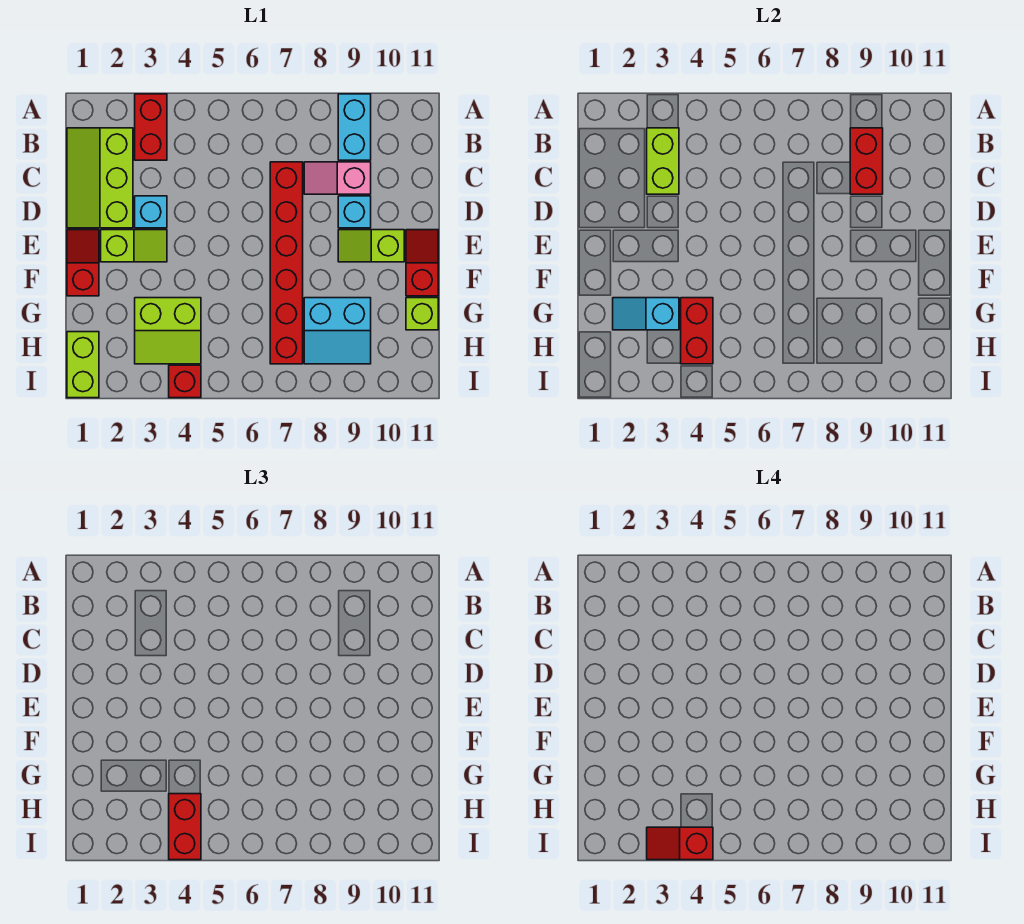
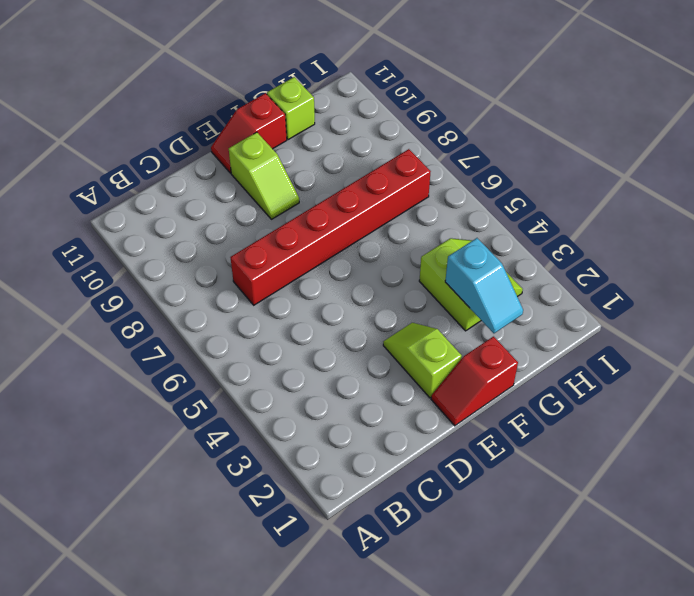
none -> red 1x2 brick [135,94,167,160]
none -> cyan 1x2 brick [338,94,371,160]
none -> lime 2x3 slope [67,128,133,228]

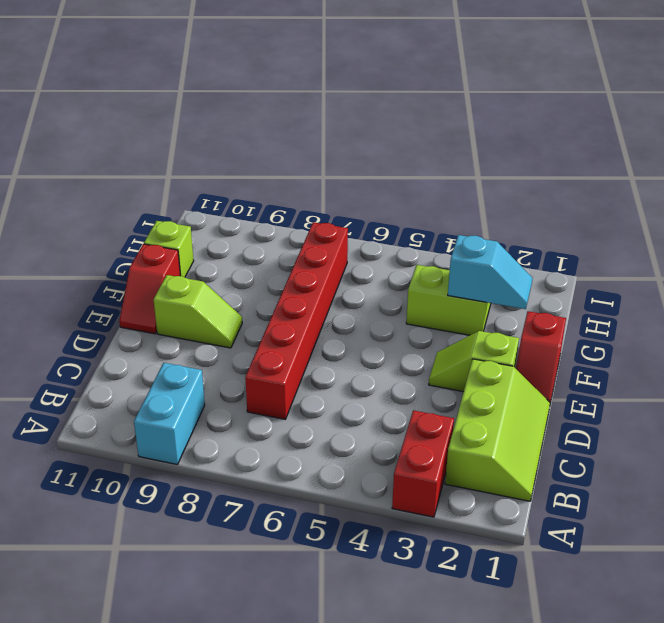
none -> pink 1x2 slope [304,162,371,194]
none -> cyan 1x1 brick [135,196,167,228]
none -> cyan 1x1 brick [338,196,371,228]

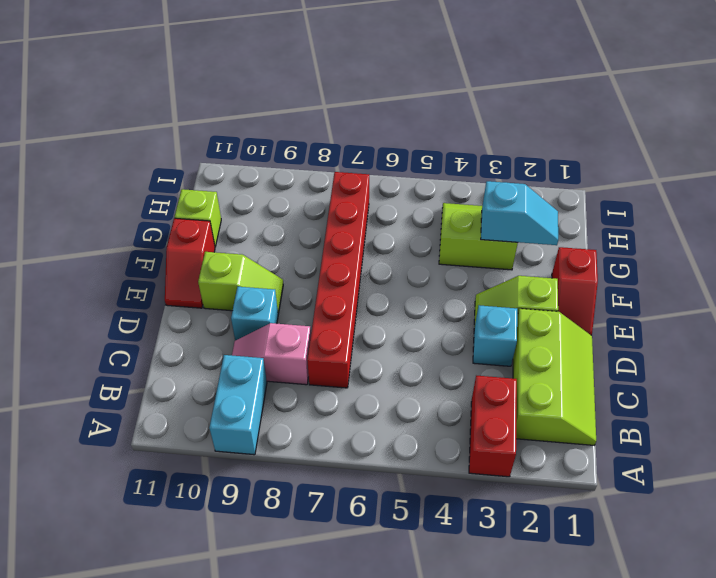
pink 1x2 slope [232,323,311,385] -> pink 1x2 slope turned to [304,162,371,194]
none -> cyan 2x2 slope [304,298,371,364]
none -> lime 1x2 brick [67,332,99,398]
none -> red 1x1 brick [169,365,201,398]

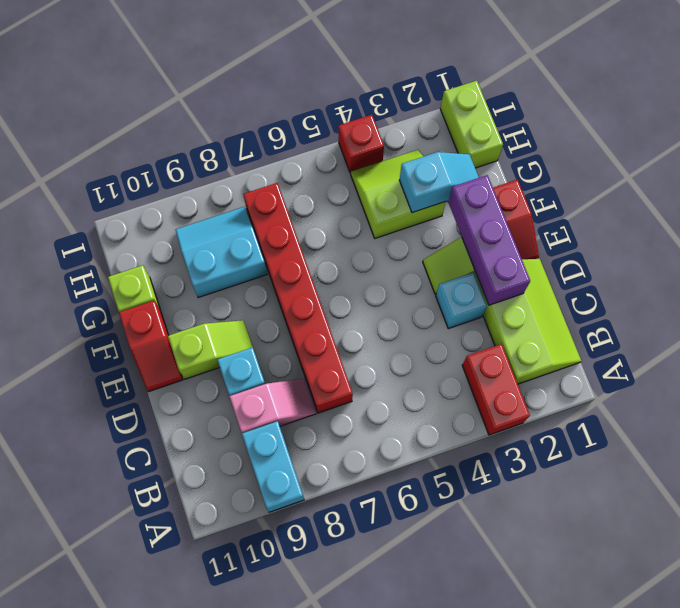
purple 1x3 brick [448,175,530,305] -> none
none -> lime 1x2 brick [647,128,679,194]
none -> red 1x2 brick [850,128,883,194]
none -> red 1x2 brick [681,298,713,364]

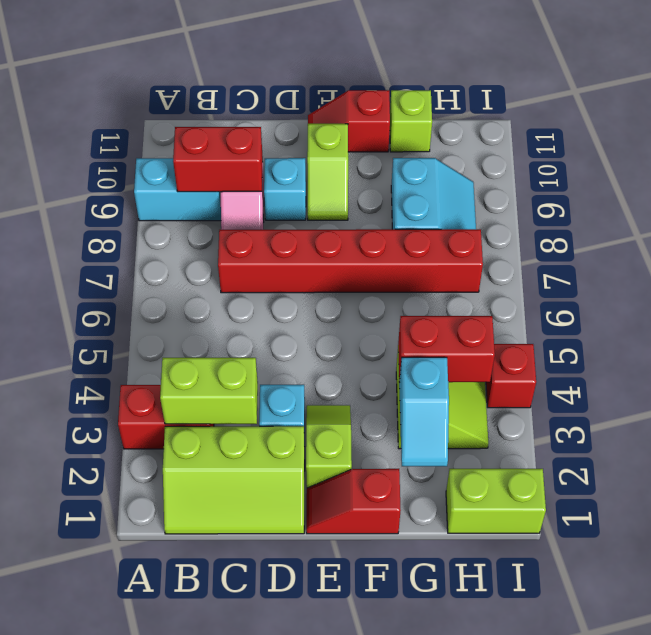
none -> red 1x2 brick [169,794,201,860]
none -> red 1x2 slope [647,827,713,860]

